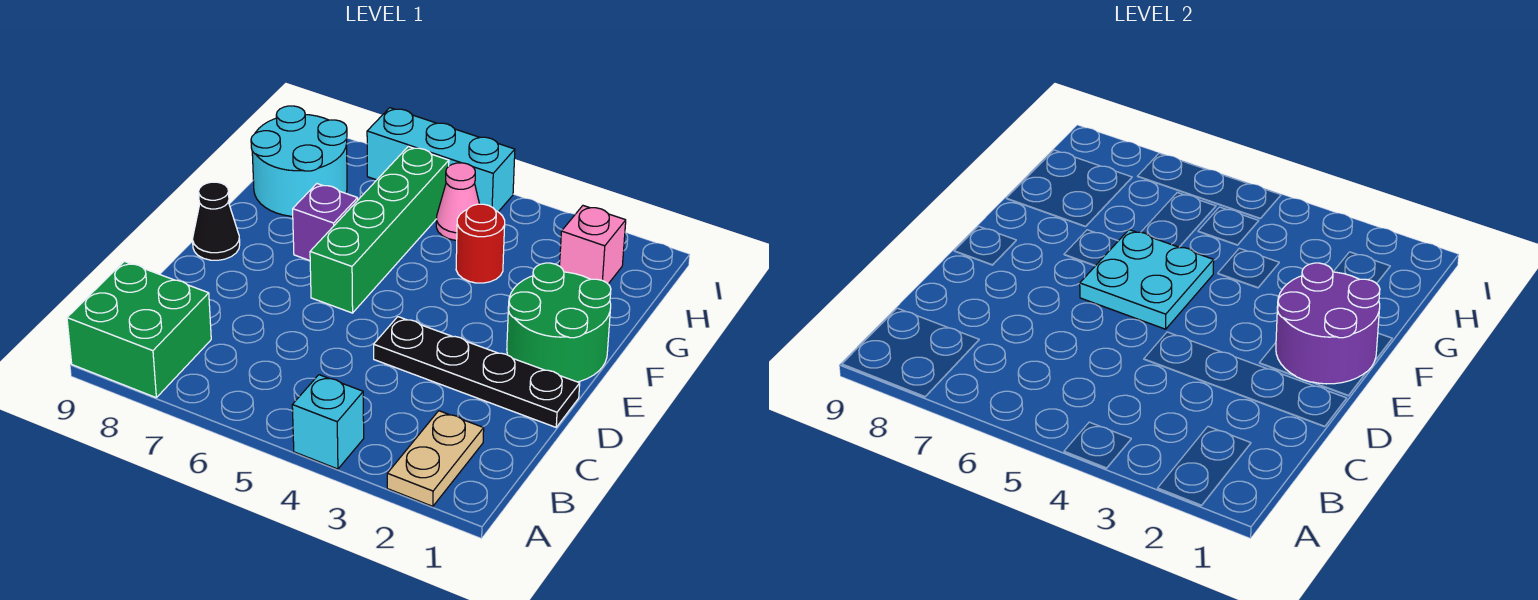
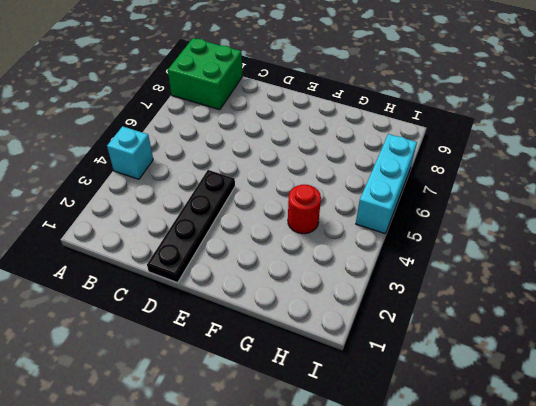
none -> tan 1x2 plate [387,411,484,506]
none -> green 2x2 round brick [507,263,611,382]
none -> green 1x4 brick [310,147,449,313]

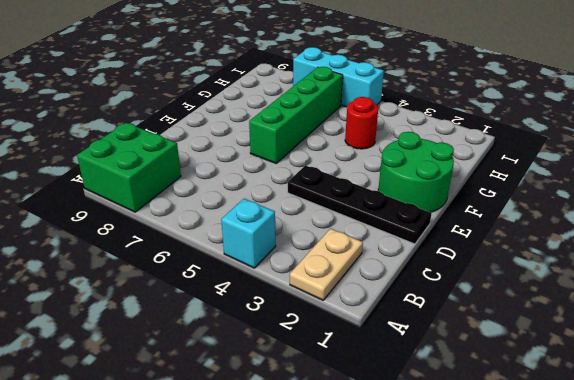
none -> black 1x1 cone [193,182,240,260]
none -> purple 1x1 brick [293,184,358,261]
none -> cyan 2x2 round brick [251,106,347,216]

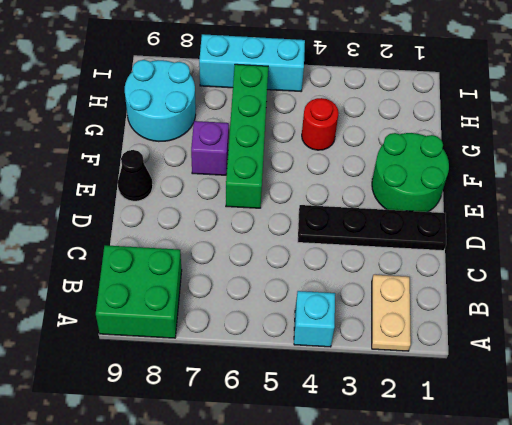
none -> pink 1x1 brick [560,206,626,284]
none -> pink 1x1 cone [436,163,479,240]
none -> purple 2x2 round brick [1276,263,1380,384]

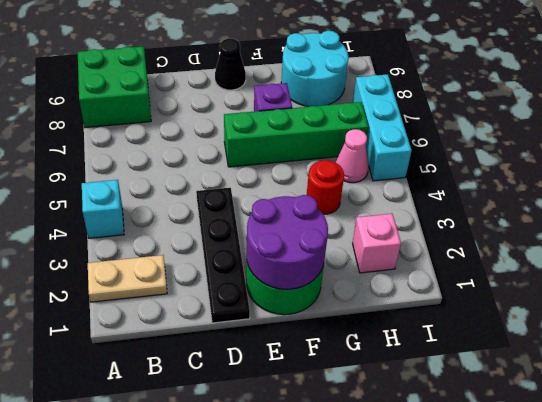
none -> cyan 2x2 plate [1080,230,1214,329]

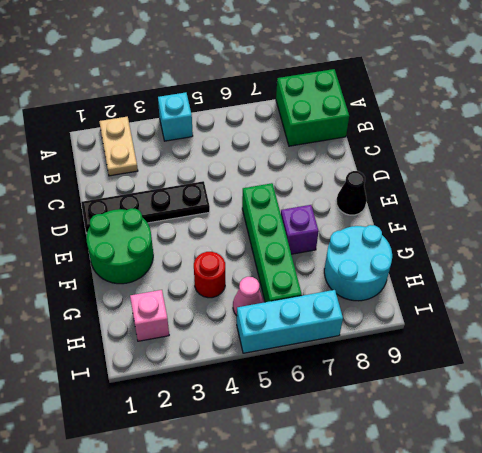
none -> purple 2x2 round brick [1276,263,1380,384]
none -> cyan 2x2 plate [1080,230,1214,329]

